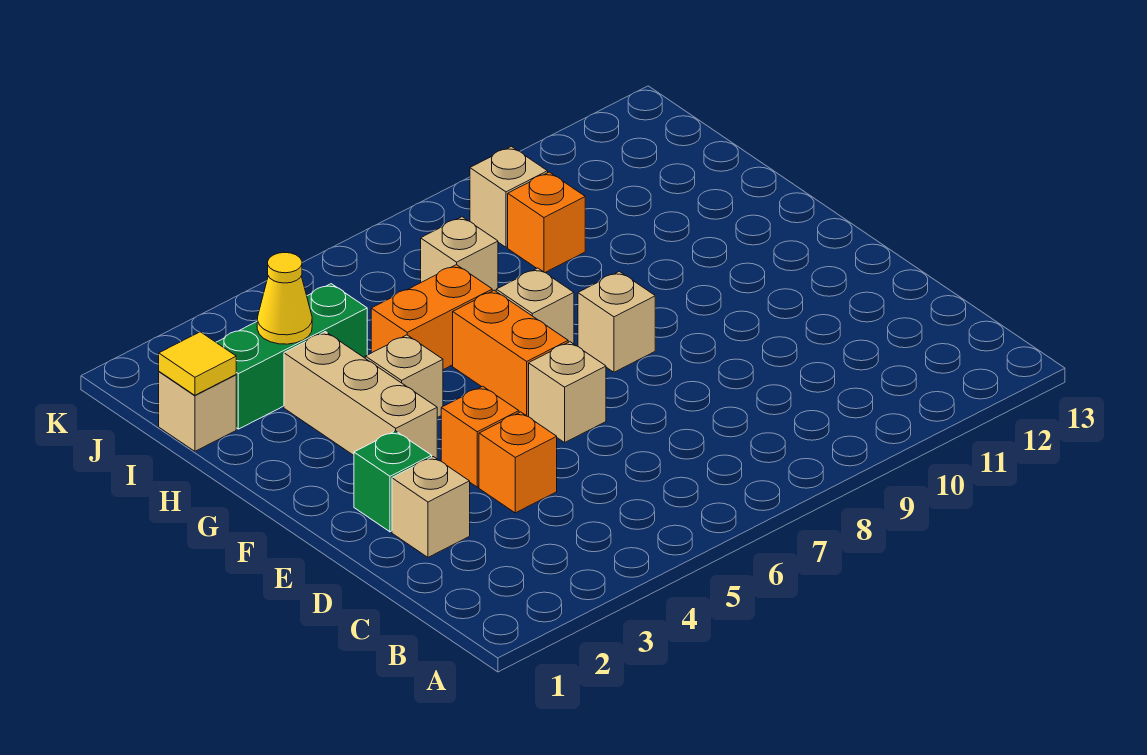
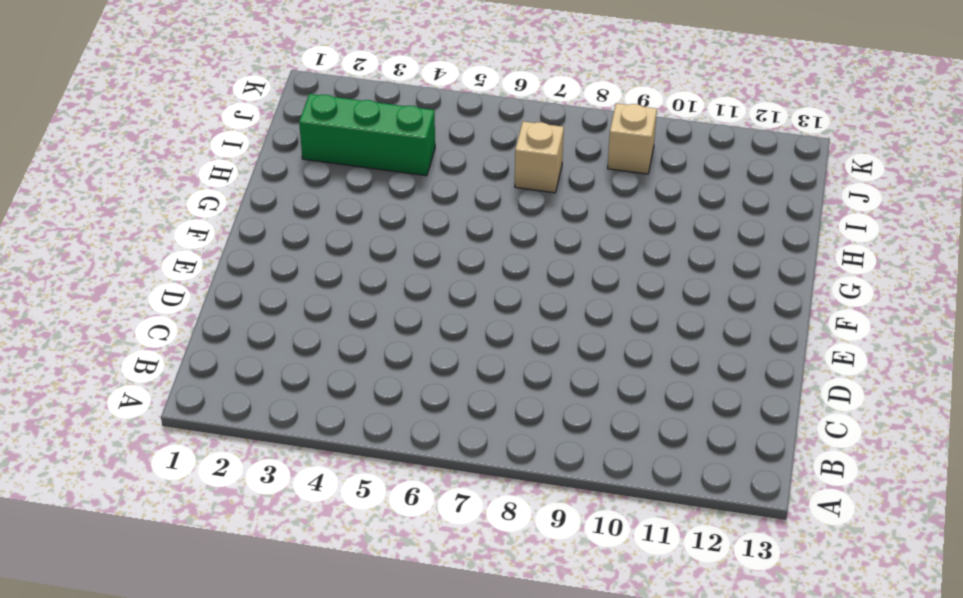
none -> tan 1x1 brick [392,457,470,557]
none -> orange 1x1 brick [479,412,557,513]
none -> green 1x1 brick [354,431,432,532]

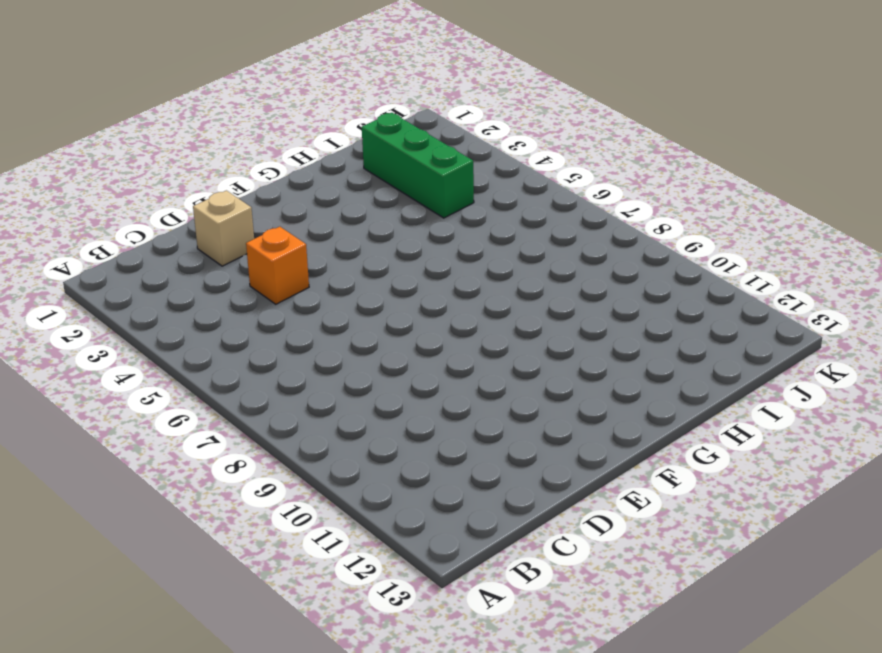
none -> green 1x1 brick [354,431,432,532]
none -> orange 1x1 brick [441,386,519,487]
none -> tan 1x1 brick [528,342,606,443]

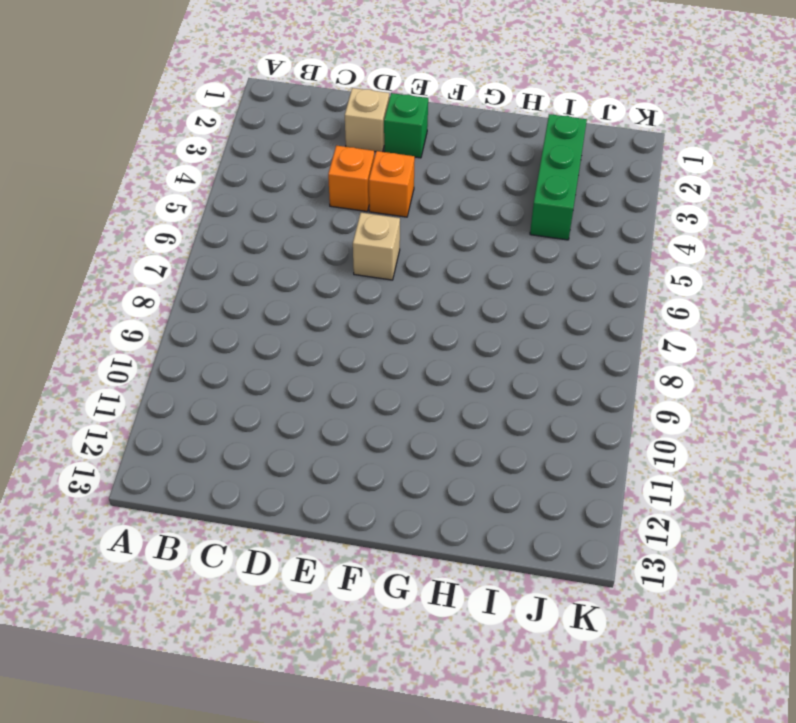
none -> tan 1x3 brick [284,332,437,459]
none -> orange 1x2 brick [453,290,568,416]
none -> tan 1x1 brick [578,271,655,372]

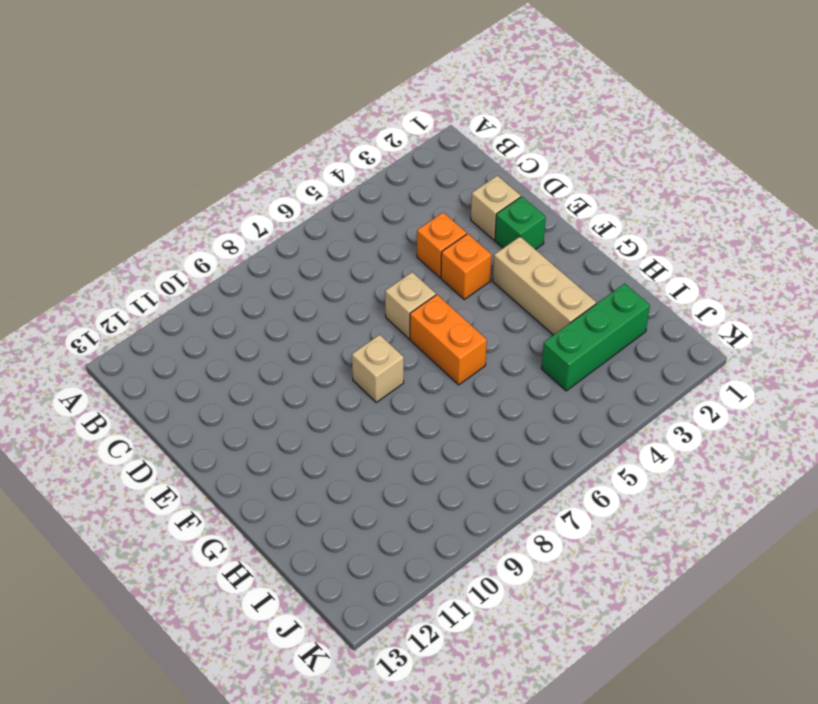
none -> tan 1x1 brick [365,335,443,418]
none -> tan 1x1 brick [496,268,574,344]
none -> orange 1x2 brick [371,265,492,370]

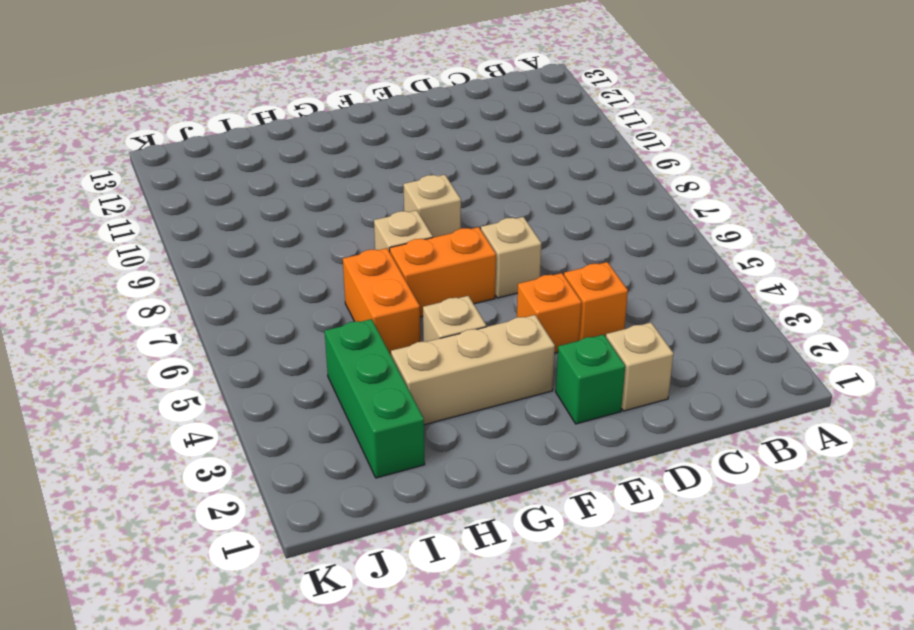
none -> tan 1x1 brick [159,372,236,451]
none -> tan 1x1 brick [421,217,498,291]
none -> orange 1x1 brick [508,172,585,273]

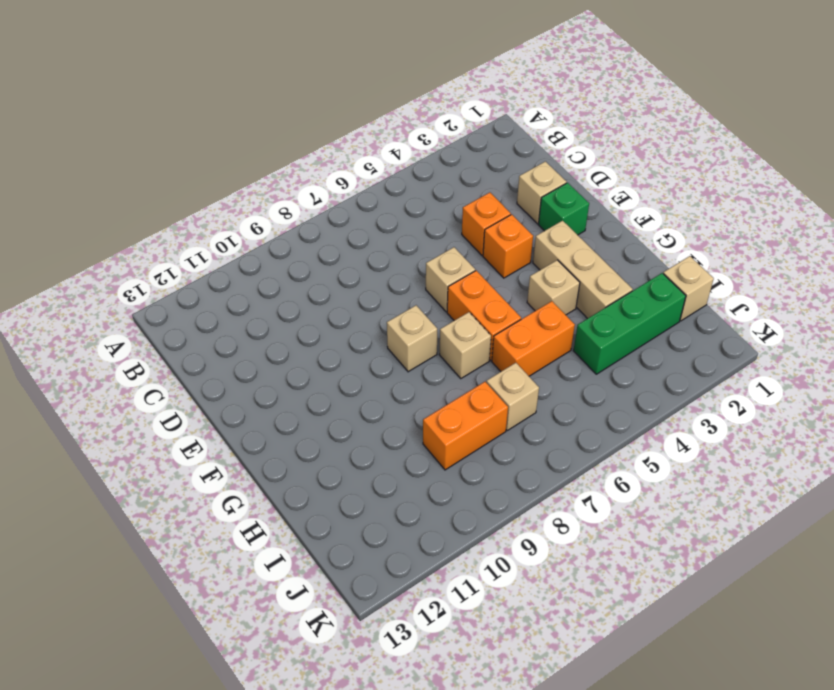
orange 1x2 brick [423,382,508,470] -> orange 1x1 brick [508,172,585,273]
none -> tan 1x1 brick [470,146,548,247]
none -> yellow 1x1 tile [159,332,236,395]
none -> yellow 1x1 cone [257,253,312,344]

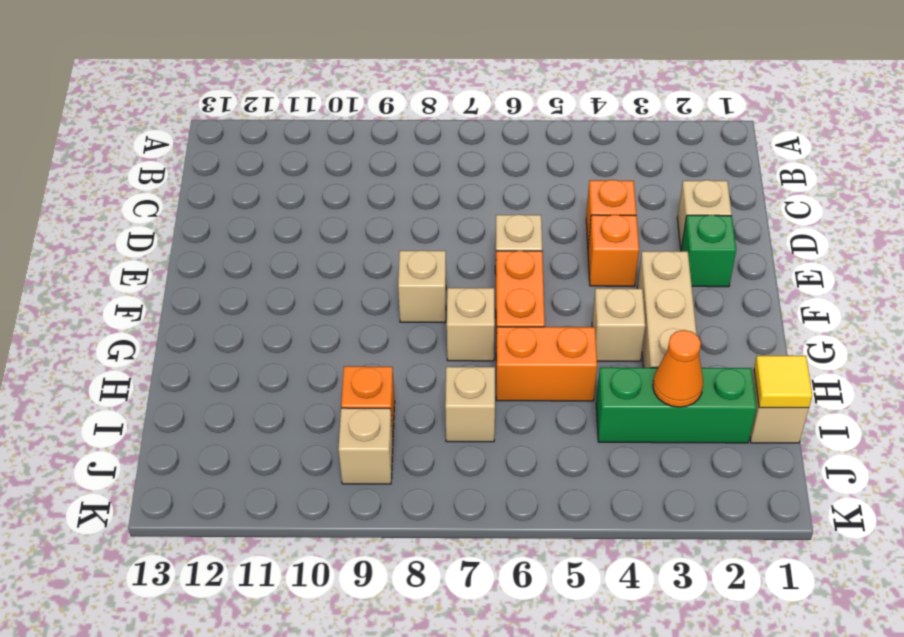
orange 1x1 cone [653,330,703,407] -> yellow 1x1 cone [257,253,312,344]

